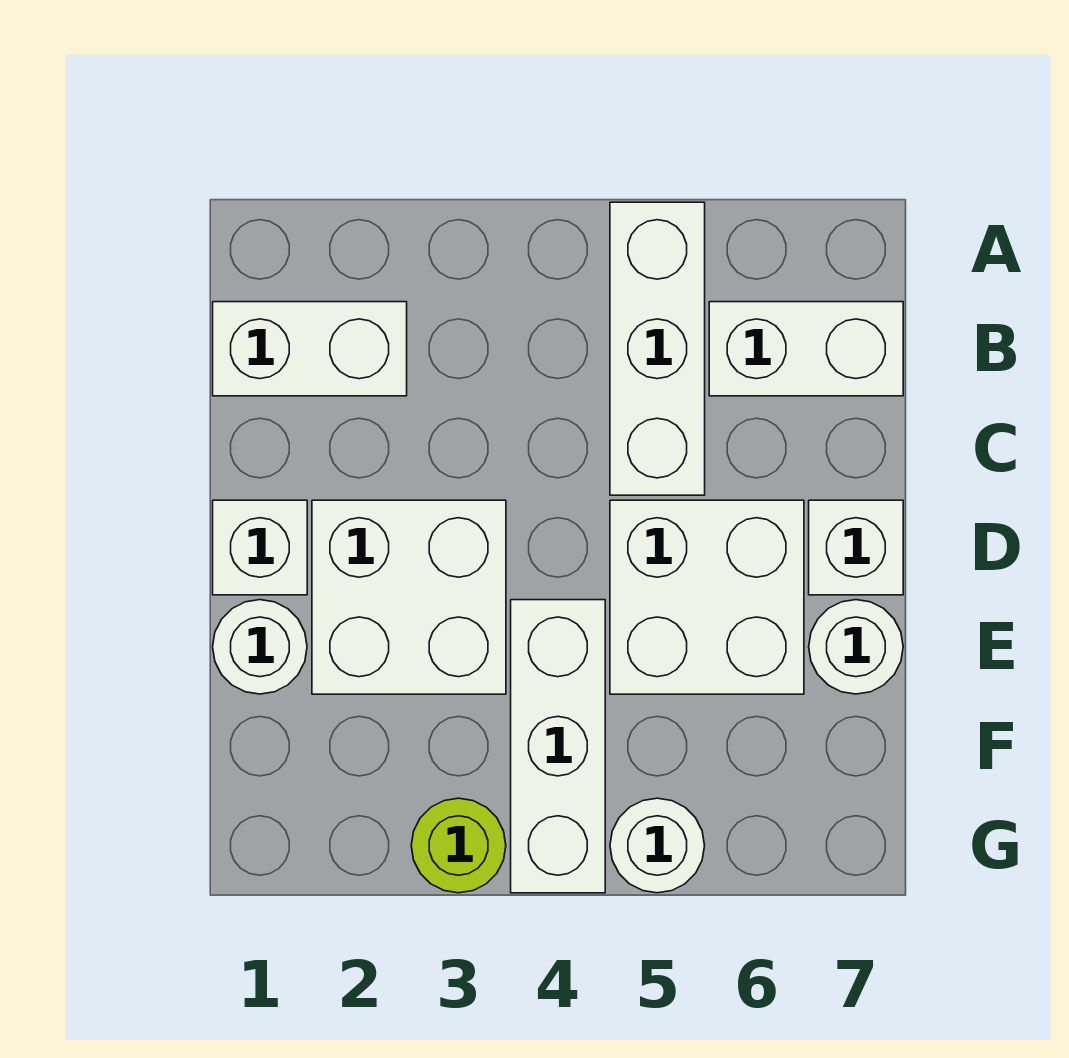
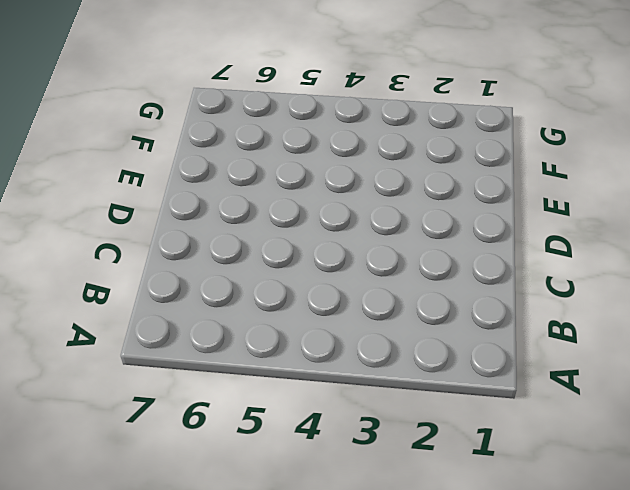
none -> white 1x3 brick [610,202,705,495]
none -> white 1x2 brick [213,302,407,396]
none -> white 1x2 brick [709,302,903,396]

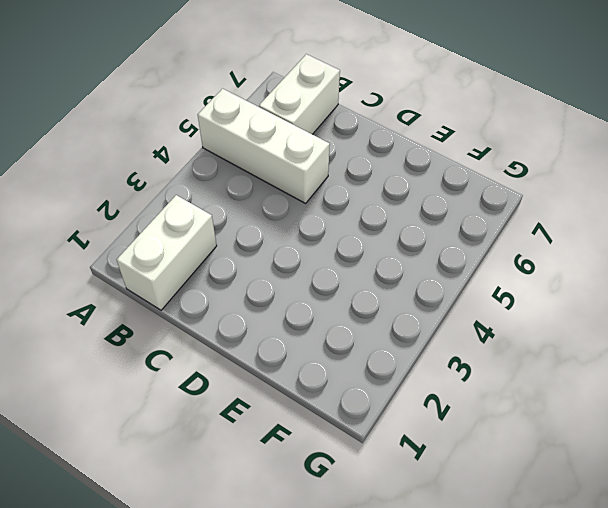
none -> white 1x1 brick [213,500,307,595]
none -> white 2x2 brick [312,500,506,694]
none -> white 2x2 brick [610,500,804,694]

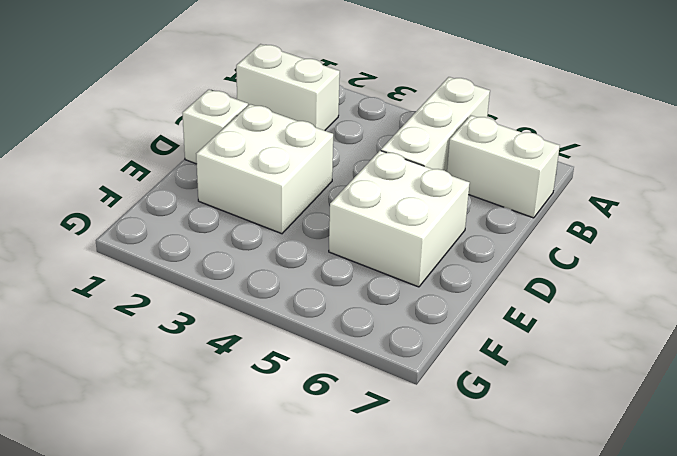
none -> white 1x1 brick [809,500,903,595]
none -> white 1x1 round brick [213,600,307,694]
none -> white 1x3 brick [511,600,605,893]

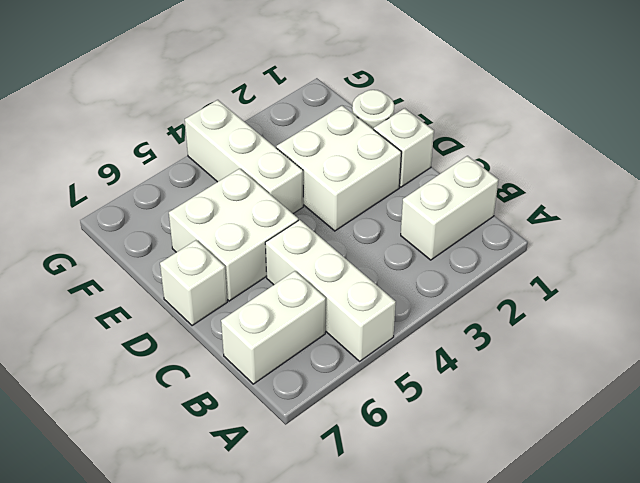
none -> white 1x1 round brick [809,600,903,694]
none -> lime 1x1 round brick [411,798,506,893]
none -> white 1x1 round brick [610,798,705,893]

